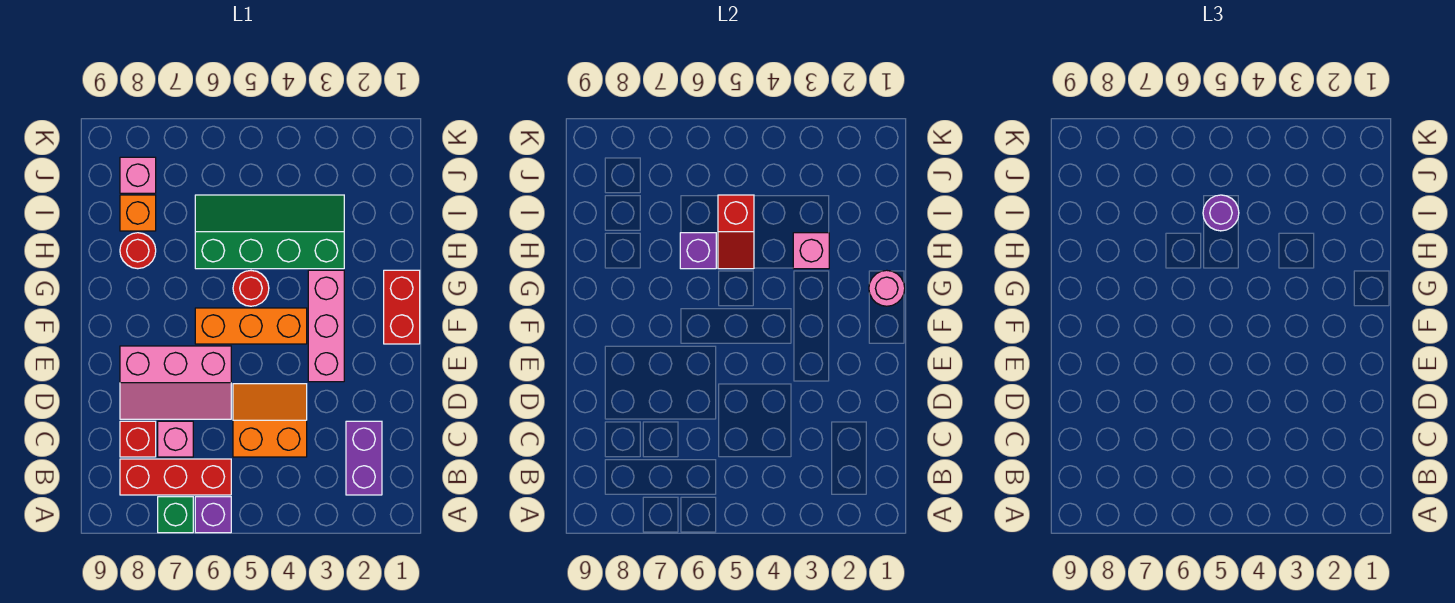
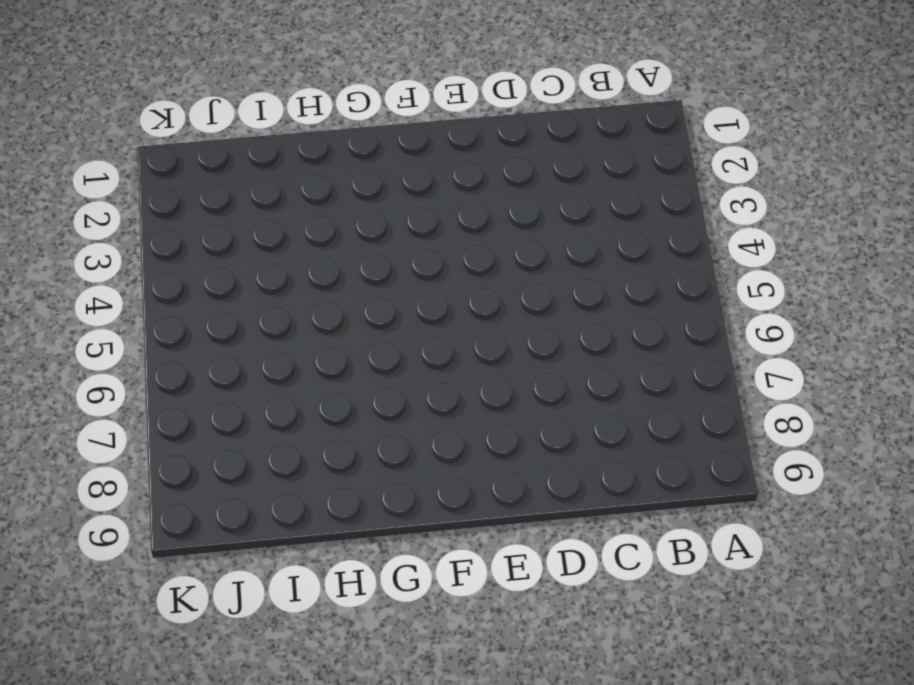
none -> purple 1x1 brick [195,497,231,533]
none -> green 1x1 brick [158,497,193,533]
none -> purple 1x2 brick [346,421,382,495]

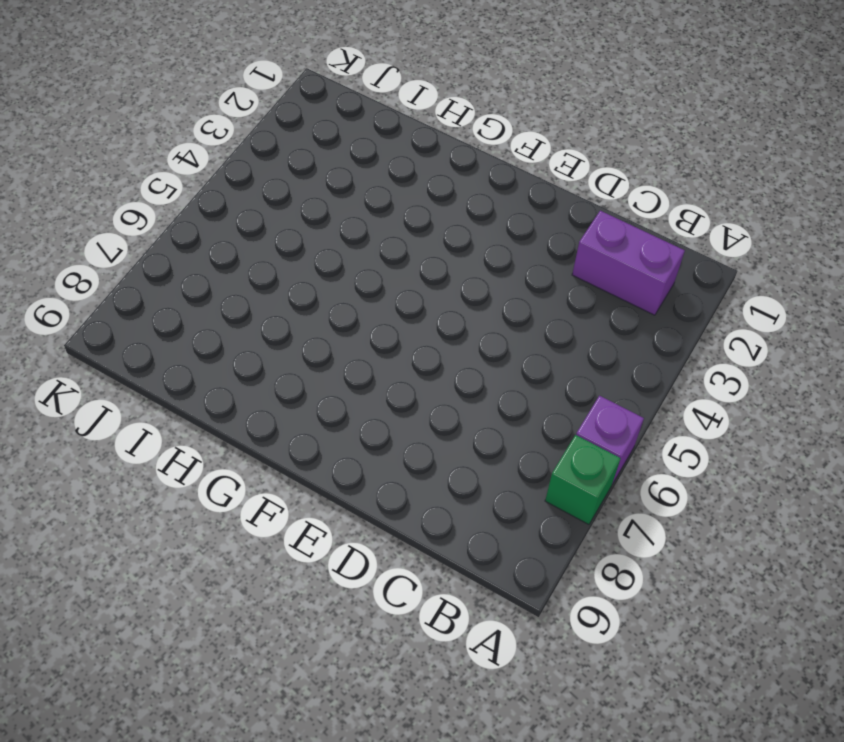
none -> red 1x3 brick [120,459,231,495]
none -> orange 2x2 slope [233,384,307,457]
none -> pink 1x1 brick [158,421,193,457]

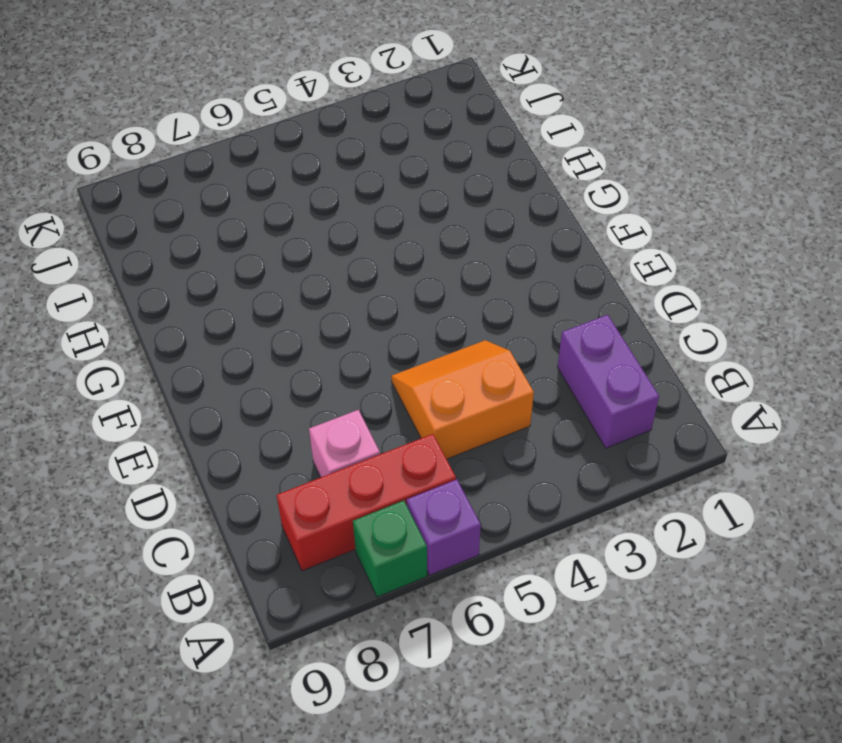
none -> red 1x1 brick [120,421,156,457]
none -> pink 2x3 slope [120,346,231,419]
none -> pink 1x3 brick [308,270,344,382]

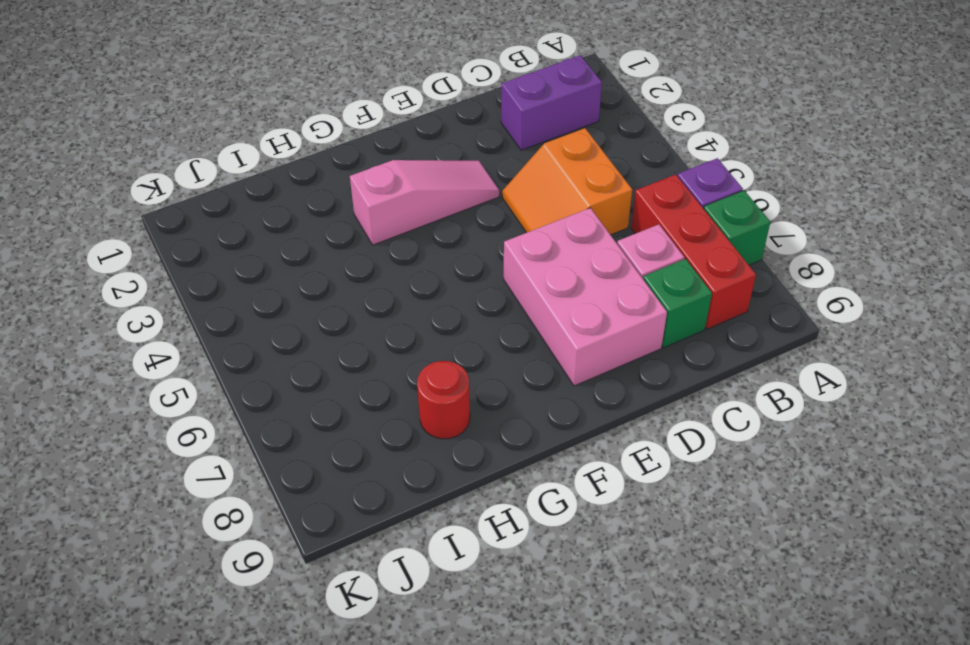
green 1x1 brick [643,259,712,348] -> red 1x1 brick [120,421,156,457]
pink 2x3 brick [504,208,667,386] -> pink 2x3 slope [120,346,231,419]
pink 1x3 slope [350,160,499,245] -> pink 1x3 brick [308,270,344,382]
none -> red 1x2 brick [384,270,420,344]
none -> orange 1x3 brick [195,308,307,344]
none -> red 1x1 round brick [233,271,269,306]

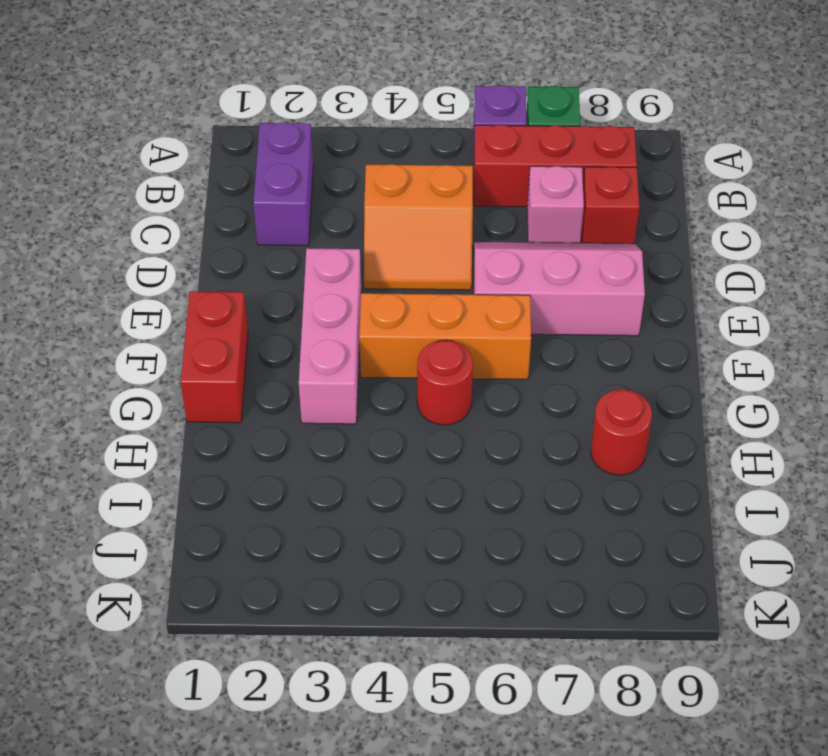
none -> green 2x4 slope [195,195,344,269]
none -> orange 1x1 brick [120,195,156,231]
none -> pink 1x1 brick [120,157,156,193]

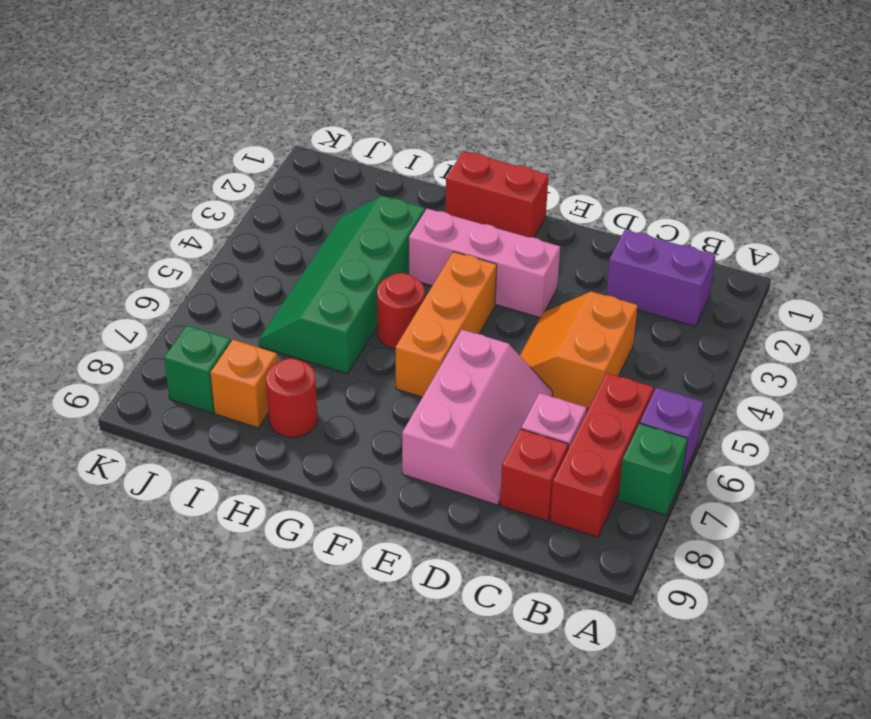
green 1x1 brick [164,325,231,413] -> pink 1x1 brick [120,157,156,193]
none -> pink 1x1 round brick [869,270,905,306]
none -> pink 1x1 brick [793,233,829,269]
none -> red 1x2 slope [718,195,754,269]

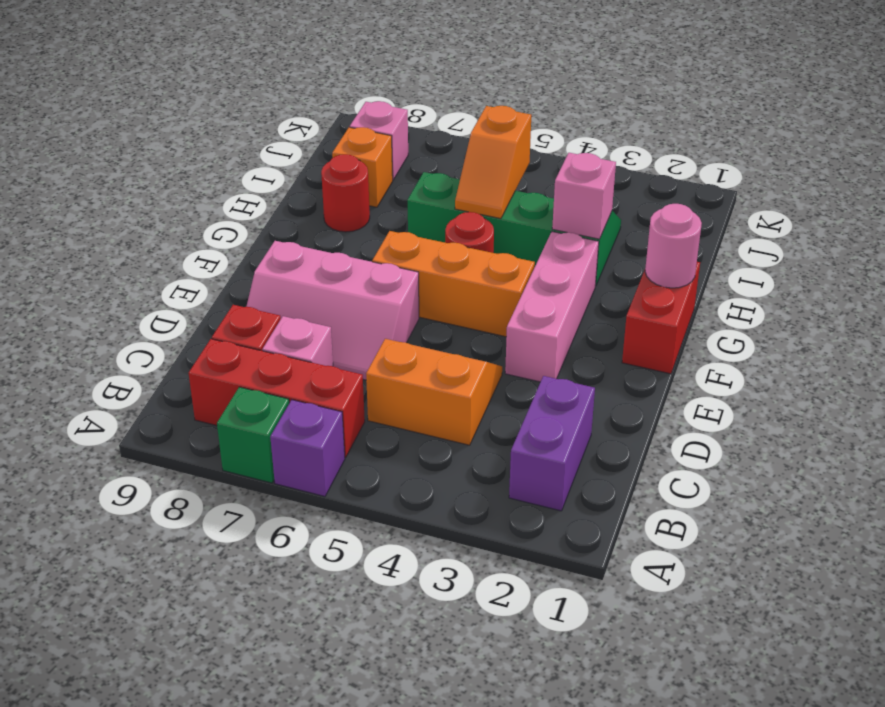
orange 1x2 slope [455,106,531,219] -> red 1x2 slope [718,195,754,269]
none -> purple 1x1 brick [680,233,716,269]
none -> purple 1x1 round brick [1203,195,1239,231]

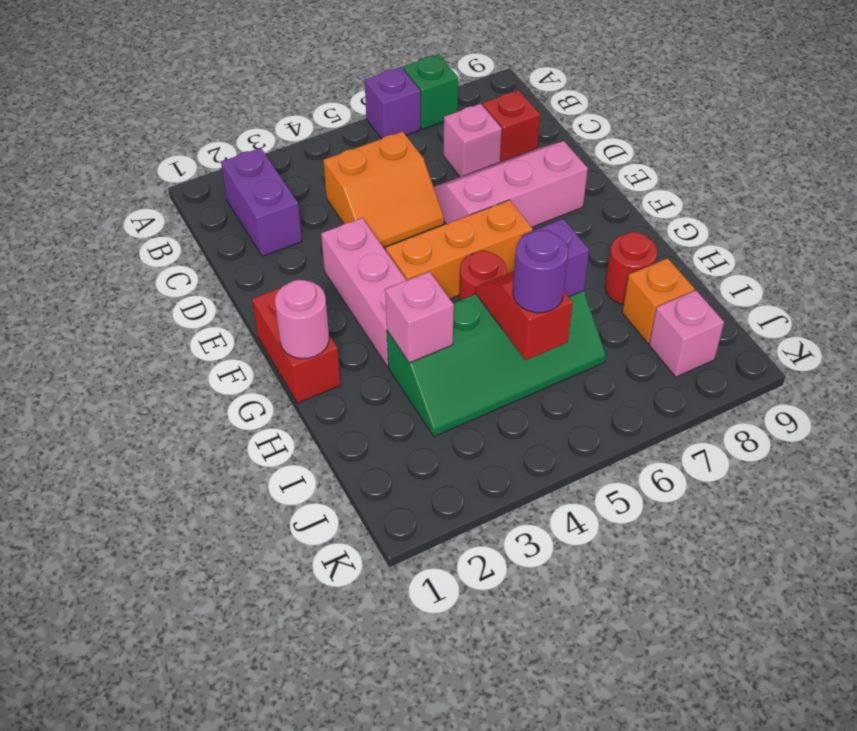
none -> red 1x3 brick [120,459,231,495]

